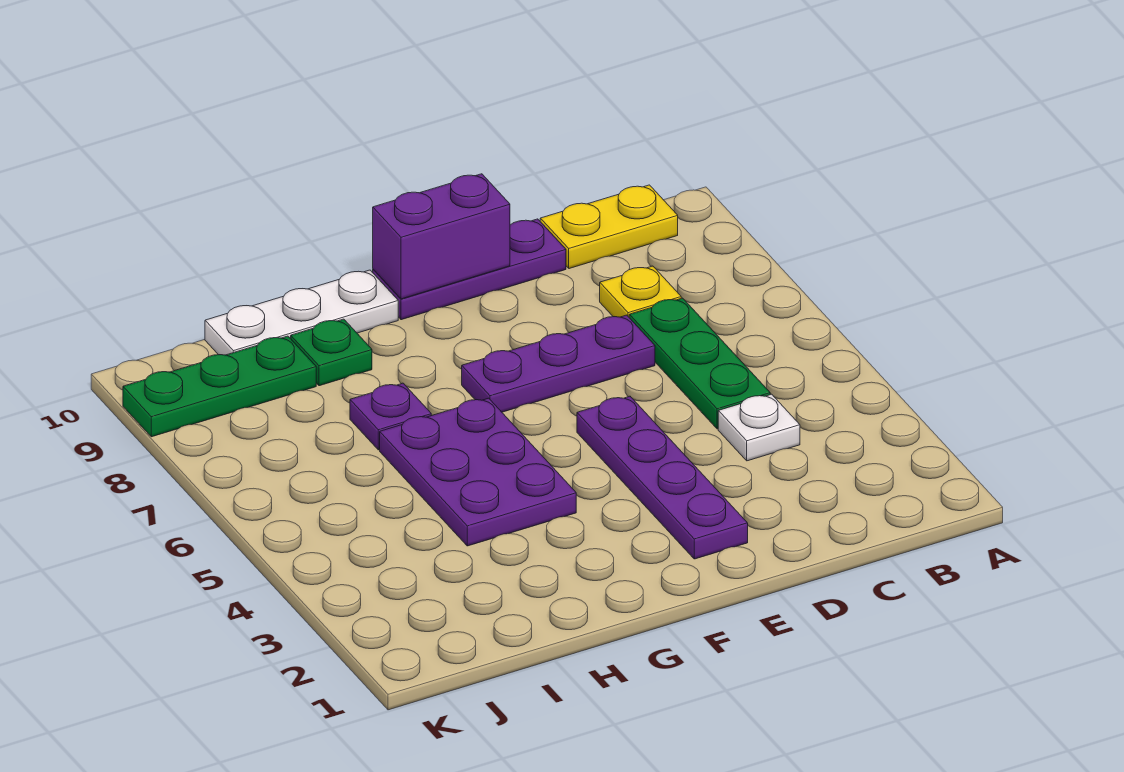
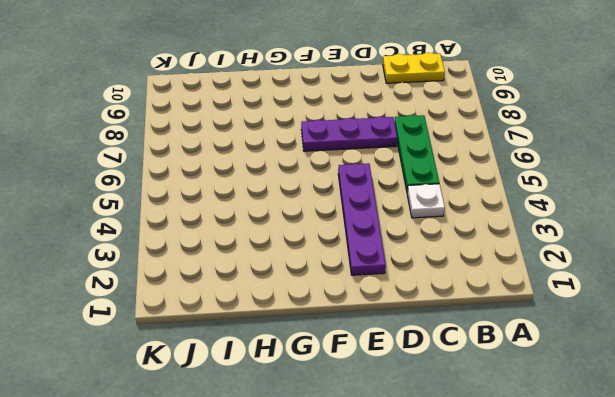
none -> yellow 1x1 plate [600,266,681,317]
none -> purple 1x3 plate [373,219,566,320]
none -> purple 2x3 plate [380,398,576,546]

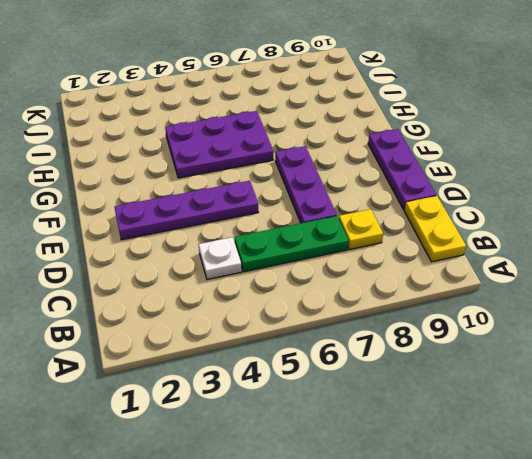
none -> white 1x3 plate [205,270,398,355]
none -> purple 1x1 plate [350,383,431,450]
none -> green 1x1 plate [291,319,372,386]

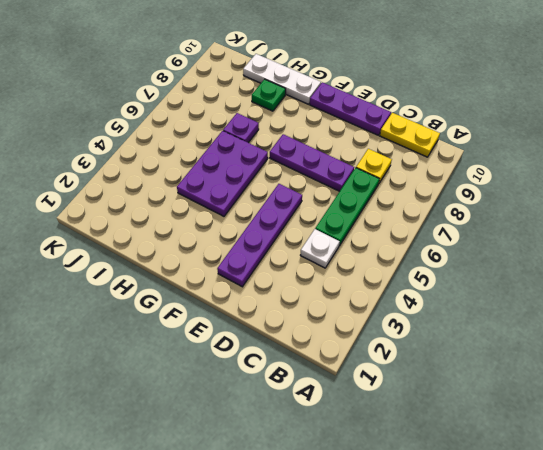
none -> green 1x3 plate [123,336,316,437]
none -> purple 1x2 brick [373,174,510,299]

